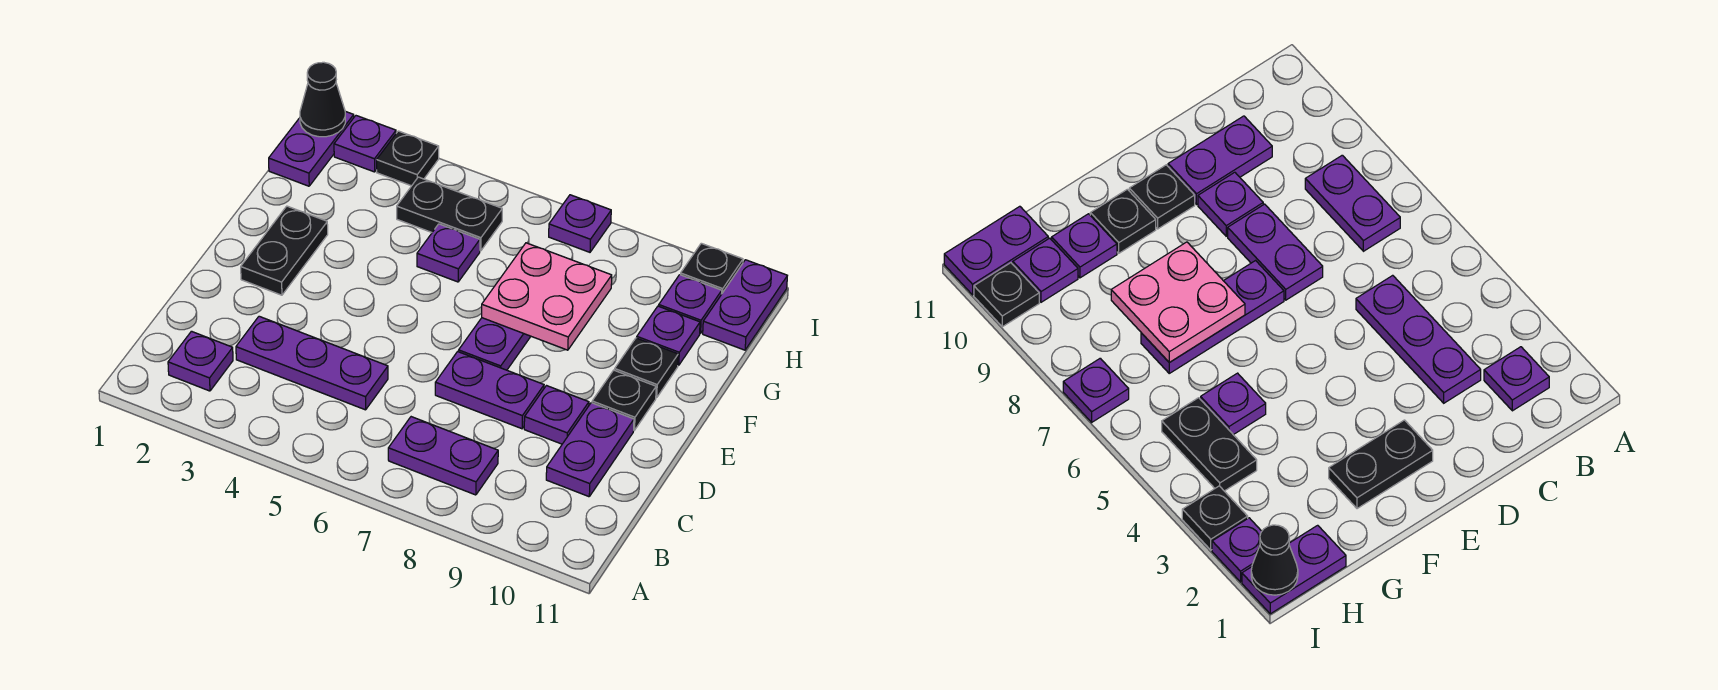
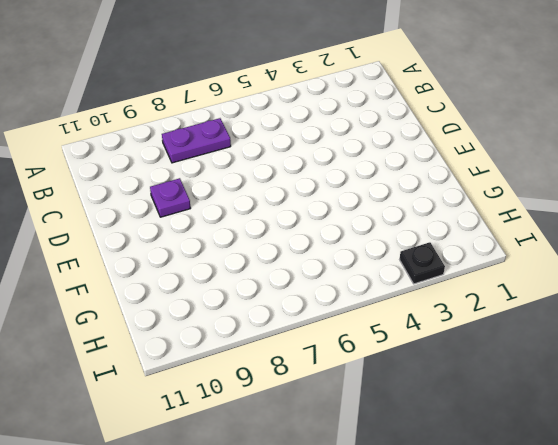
none -> purple 1x1 plate [168,331,233,391]
none -> purple 1x3 plate [236,316,388,410]
none -> purple 1x2 plate [546,403,634,497]

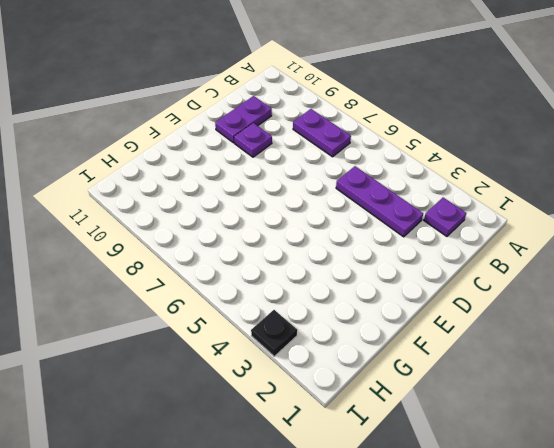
none -> purple 1x2 plate [435,352,544,429]
none -> black 1x2 plate [241,206,328,295]
none -> purple 1x3 plate [459,318,531,370]

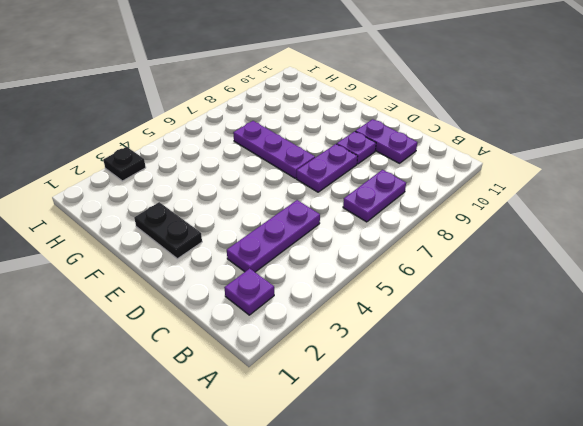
none -> black 1x1 plate [592,370,656,430]
none -> black 1x1 plate [615,338,678,398]
none -> purple 1x1 plate [417,224,480,282]

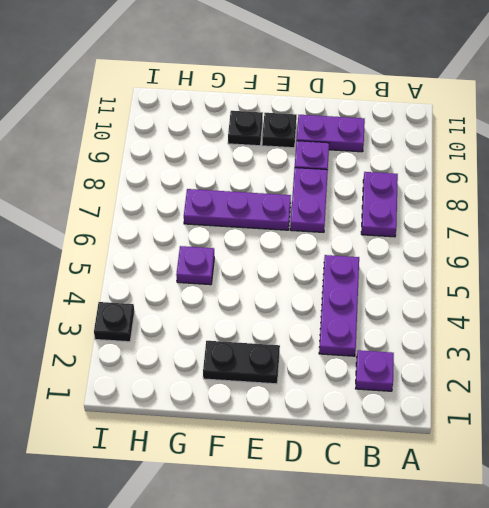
none -> purple 1x1 plate [637,306,700,365]
none -> purple 1x2 plate [269,112,354,186]
none -> black 1x2 plate [397,177,502,251]

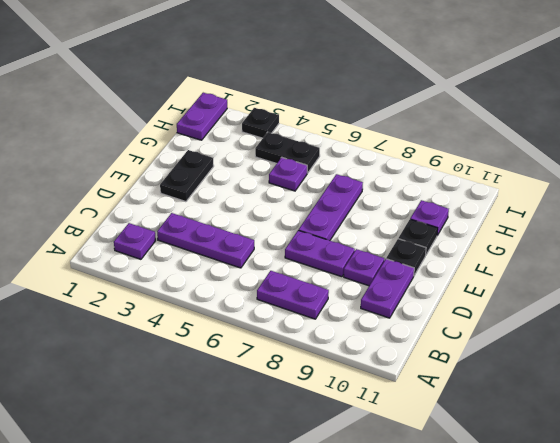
none -> purple 1x1 plate [659,275,722,333]
none -> purple 1x2 plate [703,260,787,350]
none -> purple 1x1 plate [334,116,396,172]

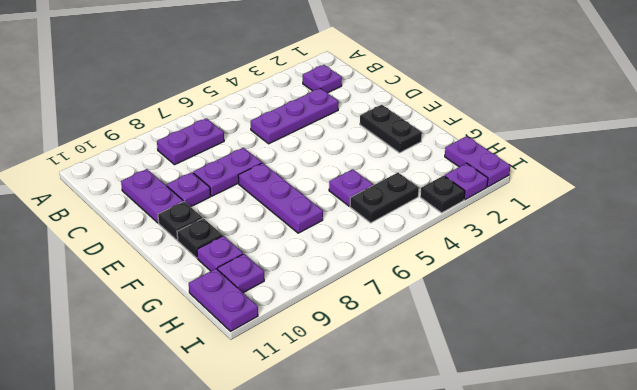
none -> purple 1x1 plate [549,195,611,252]
none -> black 1x1 plate [681,243,743,293]
none -> pink 2x2 plate [482,243,612,350]

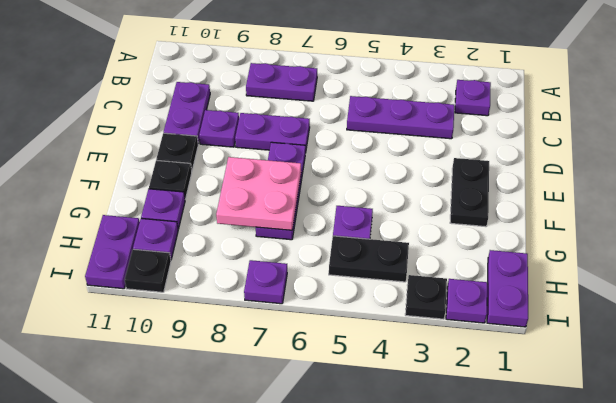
none -> black 1x1 cone [300,62,345,137]

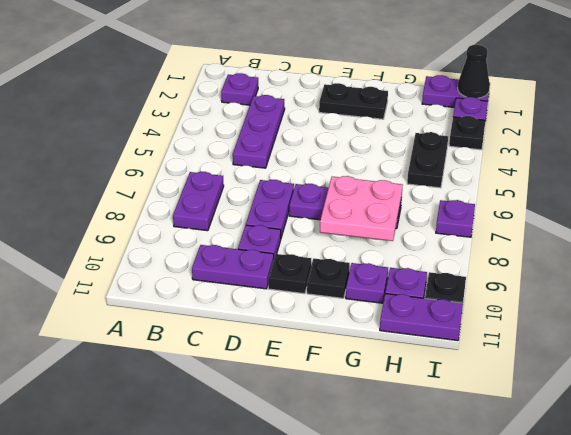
none -> purple 1x1 plate [417,224,480,282]

